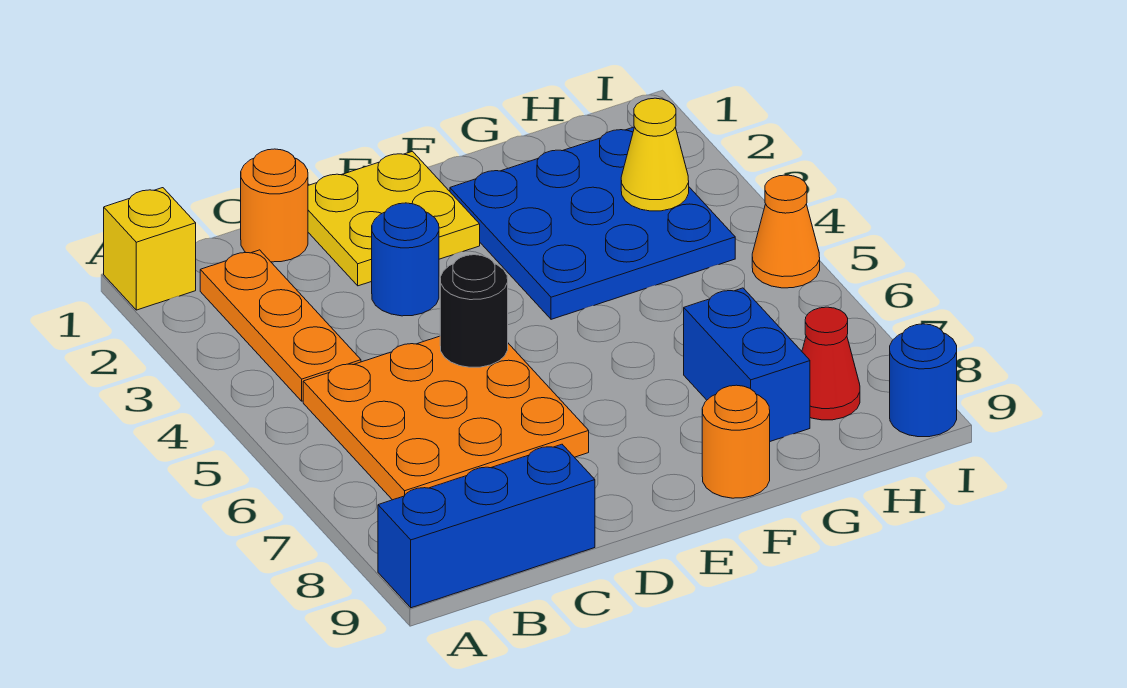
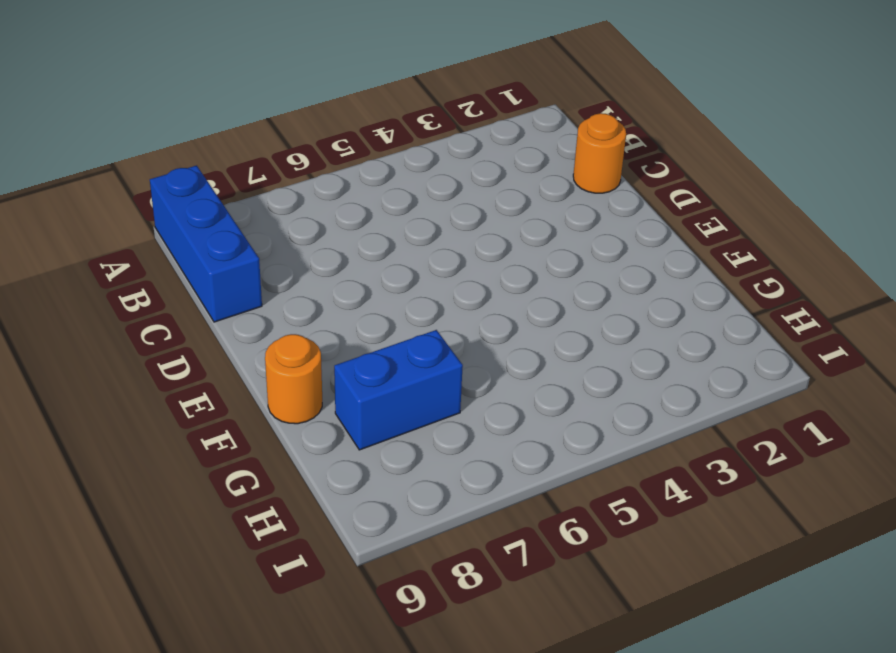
none -> yellow 1x1 brick [104,188,196,310]
none -> orange 1x3 plate [200,250,361,401]
none -> orange 3x3 plate [303,336,589,500]

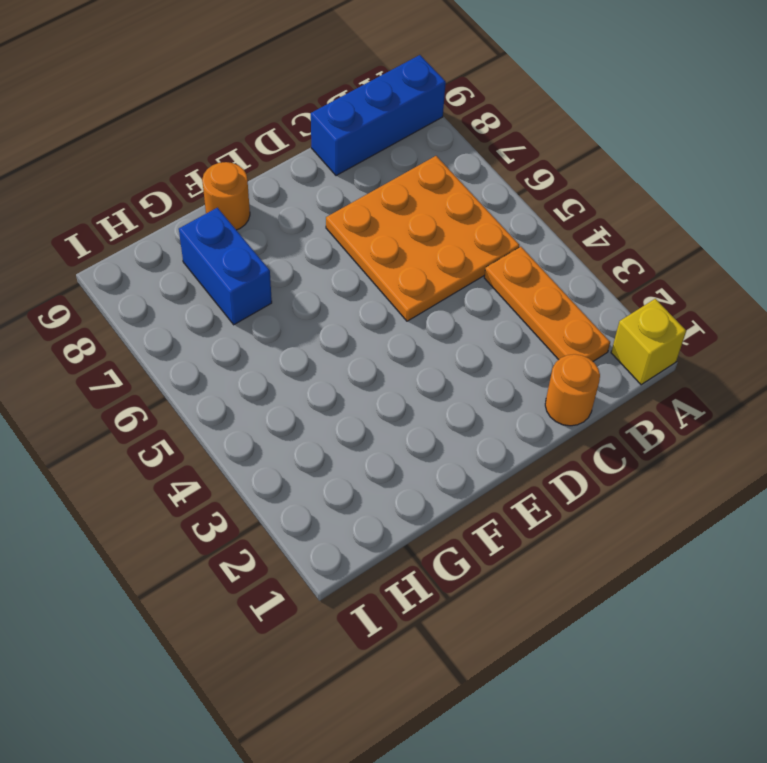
none -> yellow 2x2 plate [308,151,480,286]
none -> blue 1x1 round brick [372,203,439,316]
none -> blue 3x3 plate [450,127,735,319]

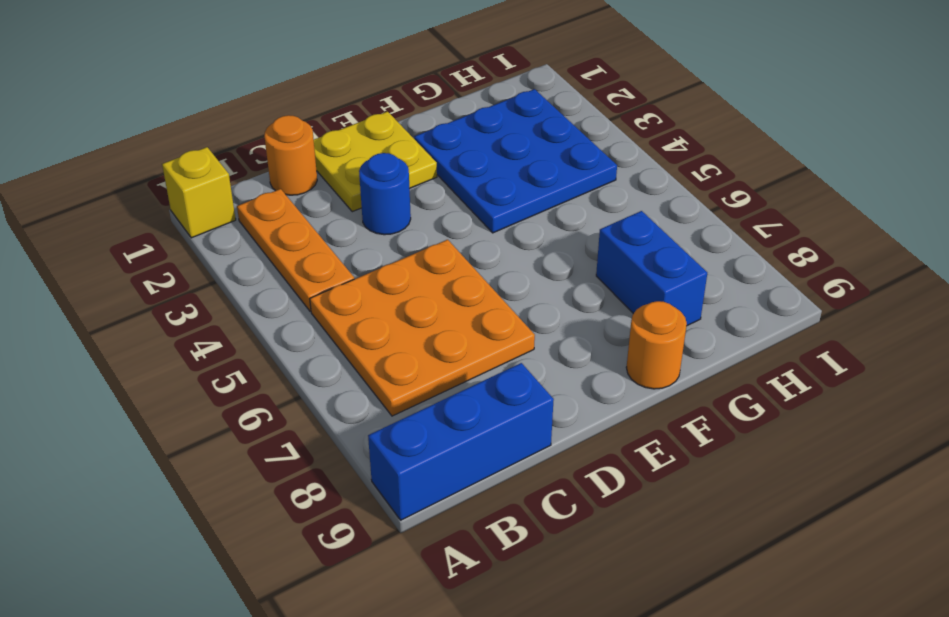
none -> red 1x1 cone [802,307,860,420]
none -> orange 1x1 cone [752,175,820,288]
none -> blue 1x1 round brick [890,324,957,437]

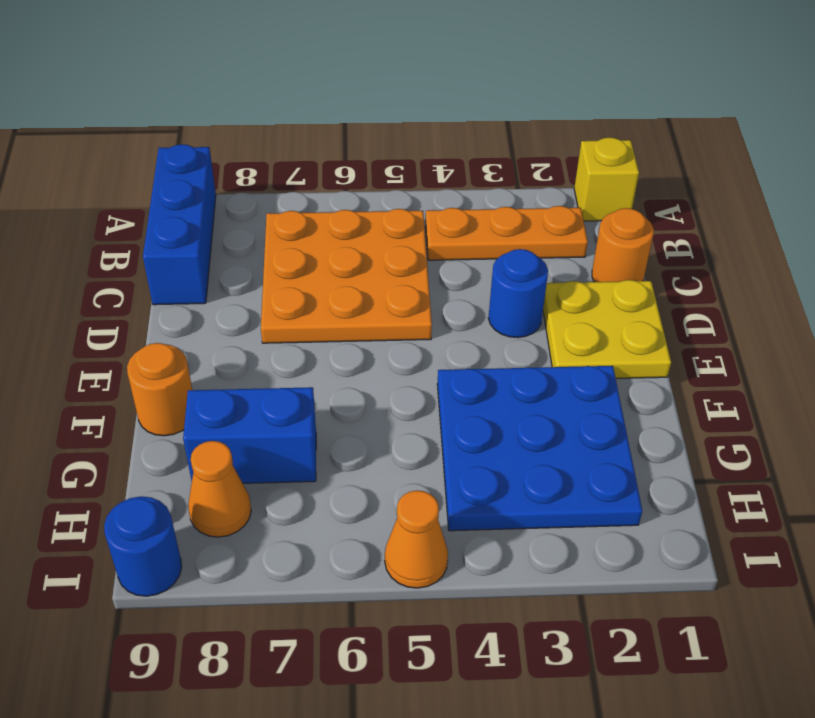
orange 1x1 cone [188,441,251,537] -> red 1x1 cone [802,307,860,420]
none -> black 1x1 round brick [440,255,508,367]
none -> yellow 1x1 cone [621,98,689,211]

